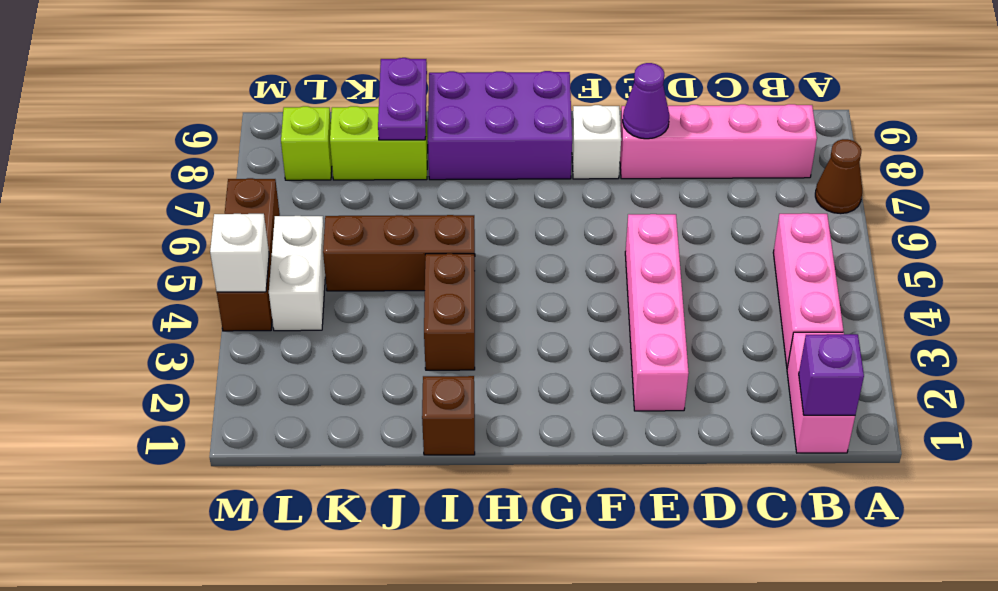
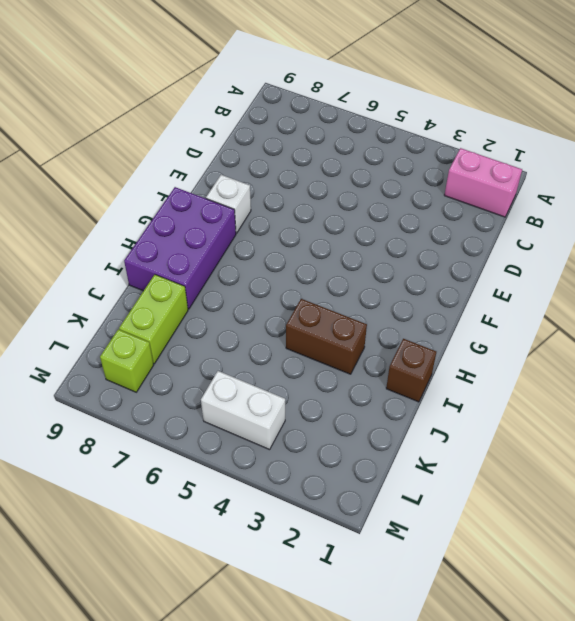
none -> brown 1x1 cone [815,139,862,214]
none -> pink 1x3 brick [773,213,843,368]
none -> pink 1x4 brick [620,104,817,179]

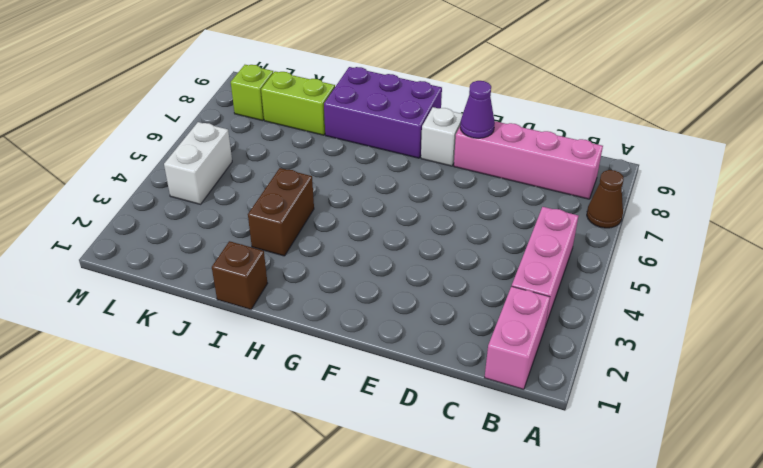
none -> pink 1x4 brick [625,214,689,411]
none -> brown 1x3 brick [323,215,475,291]
none -> brown 1x3 brick [217,178,280,331]

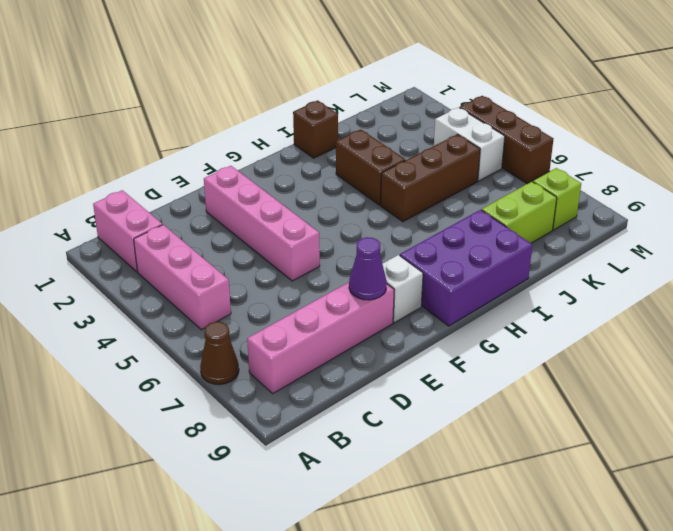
none -> purple 1x1 brick [799,334,864,415]
none -> purple 1x2 plate [378,58,427,140]
none -> white 1x1 brick [210,214,269,292]

